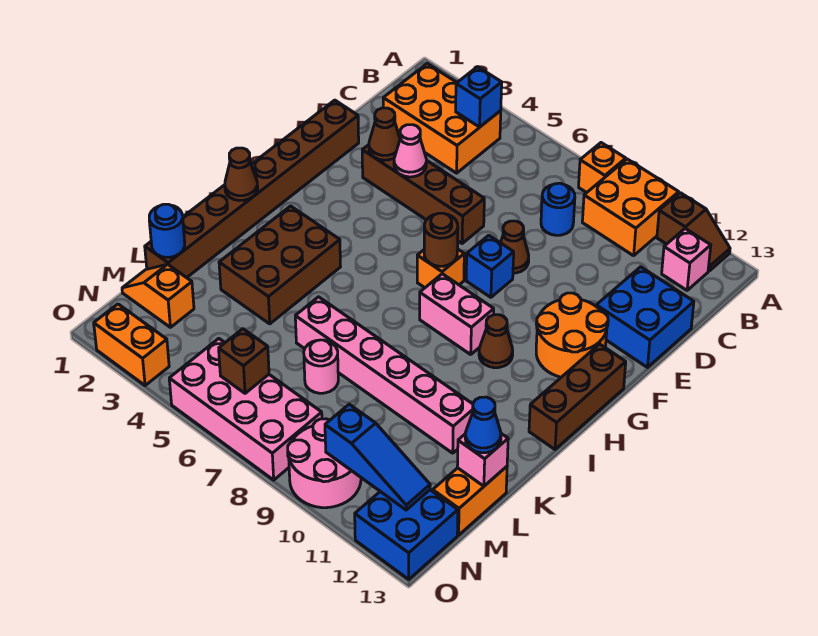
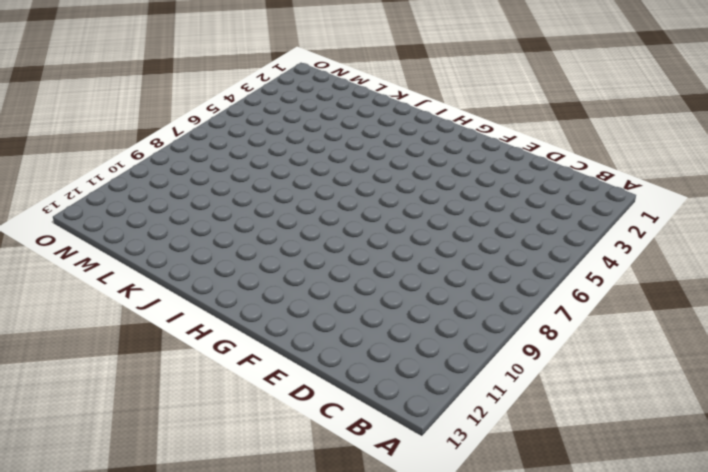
none -> orange 1x1 brick [579,143,626,193]
none -> orange 2x2 brick [582,159,679,256]
none -> brown 1x2 slope [657,193,730,271]
none -> orange 2x3 brick [383,64,501,173]

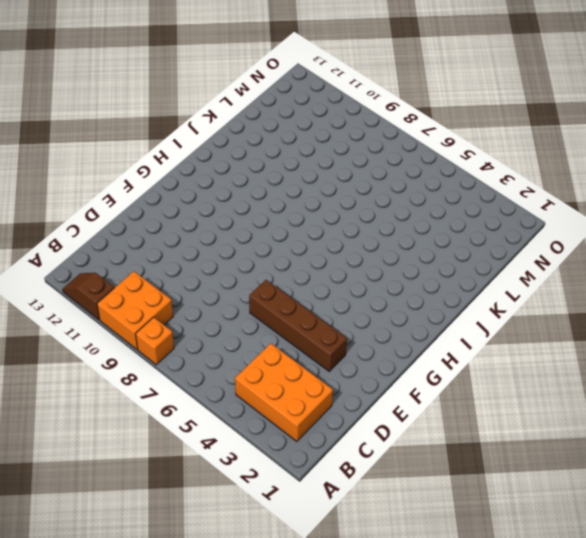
none -> pink 1x1 brick [662,229,711,290]
none -> blue 1x1 round brick [541,183,575,235]
none -> blue 2x2 brick [596,267,694,367]
none -> brown 1x8 brick [145,100,359,278]

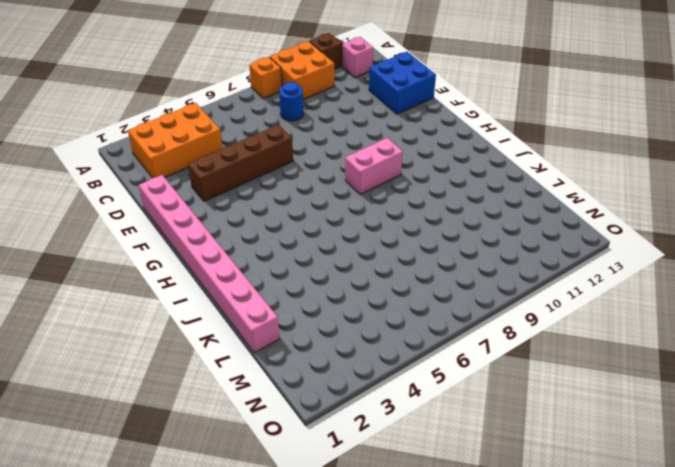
pink 1x8 brick [139,175,279,353] -> brown 1x8 brick [145,100,359,278]
none -> brown 1x1 cone [500,221,529,273]
none -> blue 1x1 brick [466,235,514,297]
none -> orange 2x2 round brick [536,293,608,377]
none -> orange 1x1 brick [417,250,464,288]

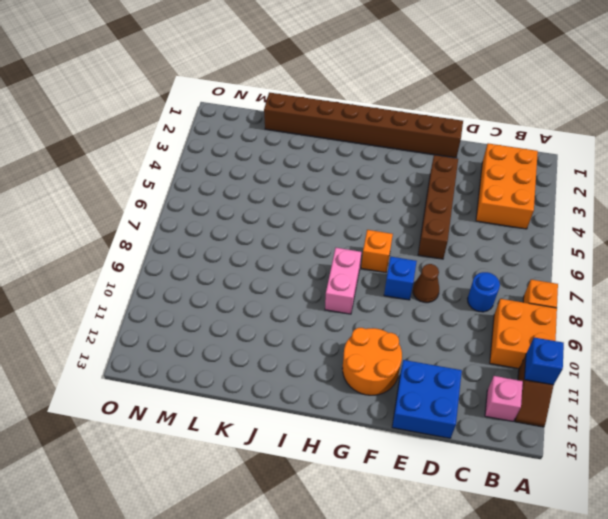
blue 1x1 brick [524,338,564,385] -> blue 1x1 brick moved to [456,67,502,127]
none -> brown 1x3 brick [529,344,626,449]
none -> brown 1x1 cone [479,315,513,368]
none -> brown 2x3 brick [219,206,341,324]
none -> pink 1x6 brick [295,297,473,453]

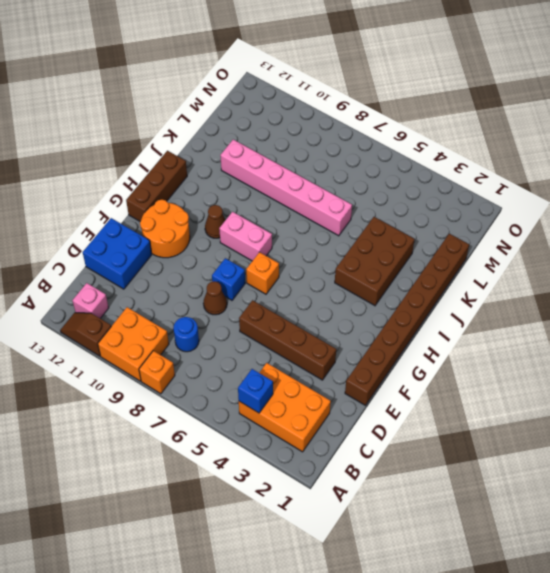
none -> pink 1x1 round brick [304,340,338,393]
none -> orange 1x2 brick [433,467,507,535]
none -> orange 1x2 slope [122,264,194,327]
none -> pink 2x4 brick [169,339,322,480]

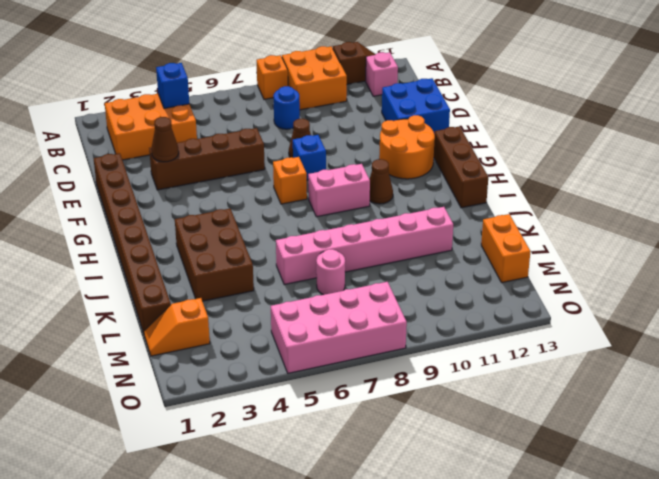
none -> pink 2x2 round brick [288,419,361,508]
none -> blue 2x2 brick [355,490,458,579]
none -> orange 1x2 brick [94,304,169,386]
none -> pink 1x1 cone [394,125,426,177]

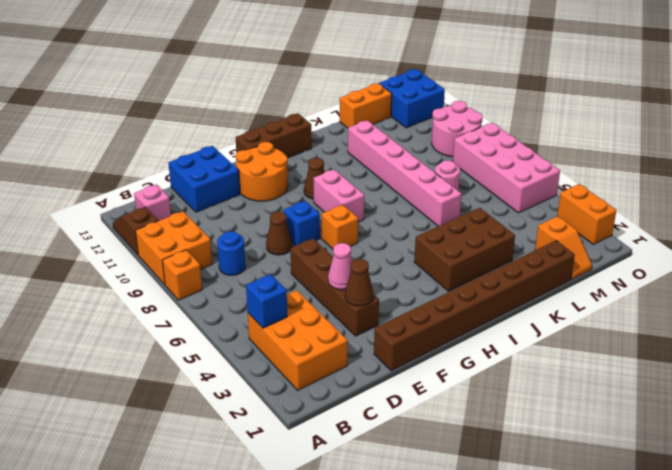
none -> brown 1x1 round brick [424,213,458,266]
none -> brown 1x1 cone [225,148,258,200]
none -> blue 1x1 round brick [149,204,185,257]
none -> pink 1x1 brick [457,434,508,486]

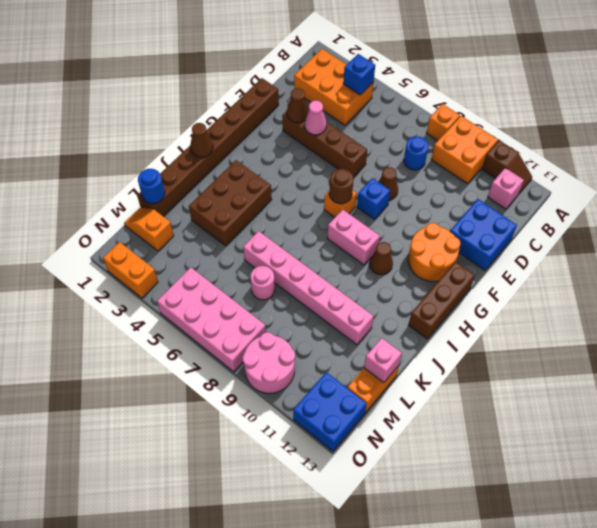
none -> brown 1x1 brick [219,329,269,393]
none -> blue 1x3 slope [325,404,430,510]
none -> blue 1x1 cone [465,397,501,453]

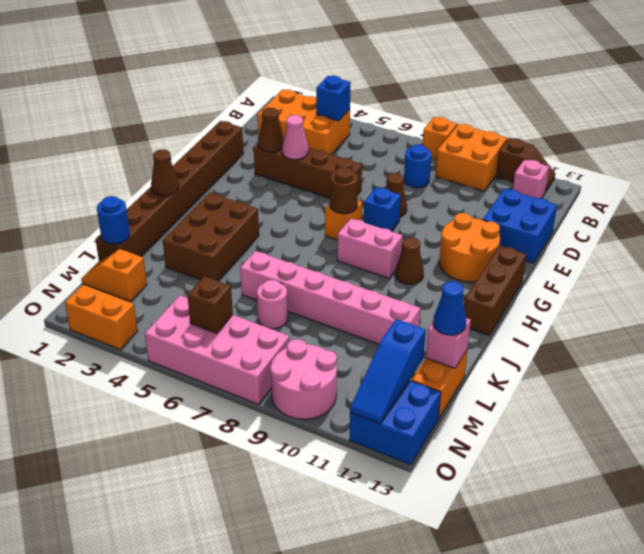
blue 1x3 slope [350,319,426,424] -> blue 1x3 slope turned to [325,404,430,510]

